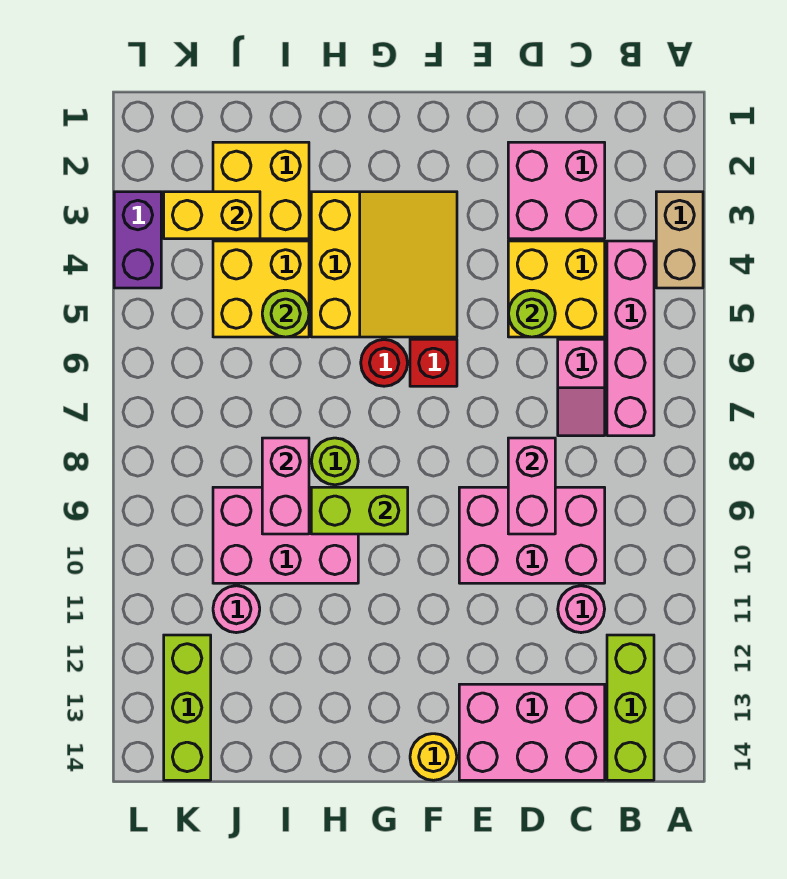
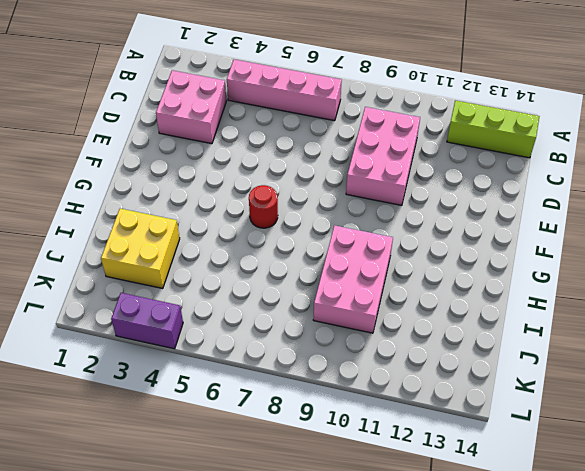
none -> tan 1x2 brick [656,192,703,288]
none -> yellow 2x2 brick [508,241,605,337]
none -> pink 1x2 slope [558,339,605,436]

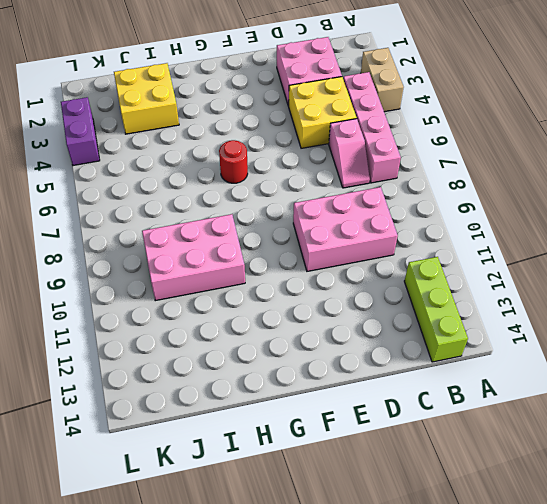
none -> pink 1x1 round brick [558,586,605,633]
none -> pink 2x3 brick [459,684,605,780]
none -> yellow 3x3 slope [311,192,457,337]

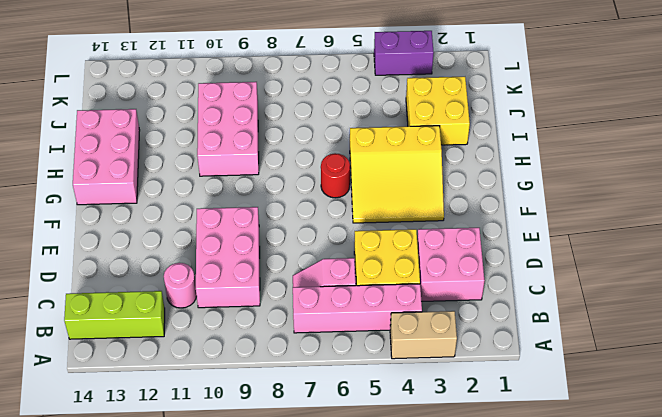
pink 2x3 brick [73,109,140,205] -> pink 2x3 brick moved to [459,684,605,780]
none -> red 1x1 brick [410,339,457,386]
none -> yellow 1x1 round brick [410,734,457,780]
none -> lime 1x1 round brick [311,438,358,485]

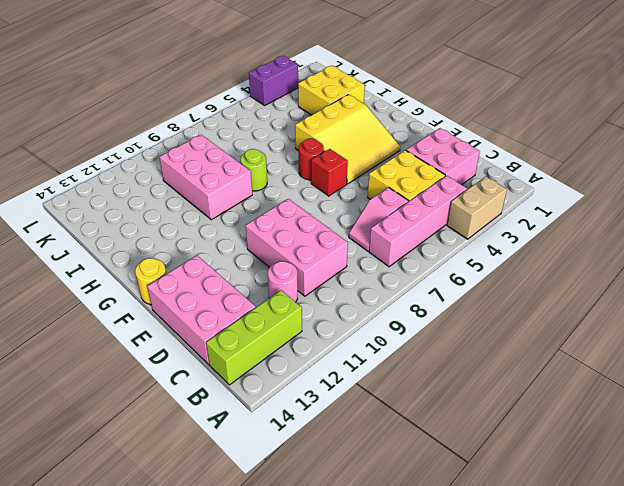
none -> yellow 2x2 brick [213,241,309,337]
none -> pink 1x1 round brick [213,586,260,633]
none -> lime 1x3 brick [164,635,211,780]

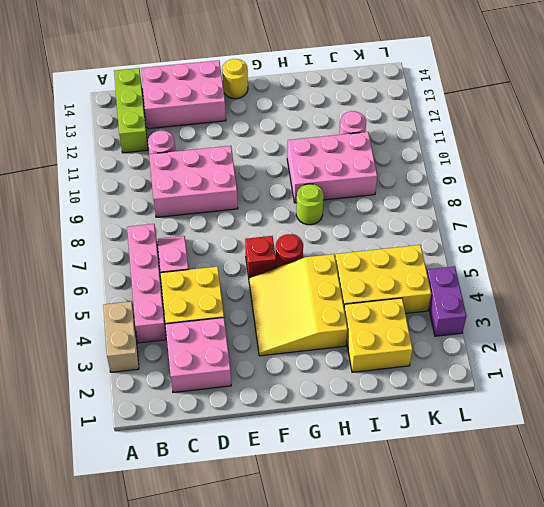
yellow 2x3 brick [335,245,431,314] -> yellow 2x2 brick [213,241,309,337]
none -> lime 1x3 brick [164,635,211,780]
none -> lime 1x1 round brick [509,290,555,337]
none -> pink 1x2 brick [508,438,555,534]

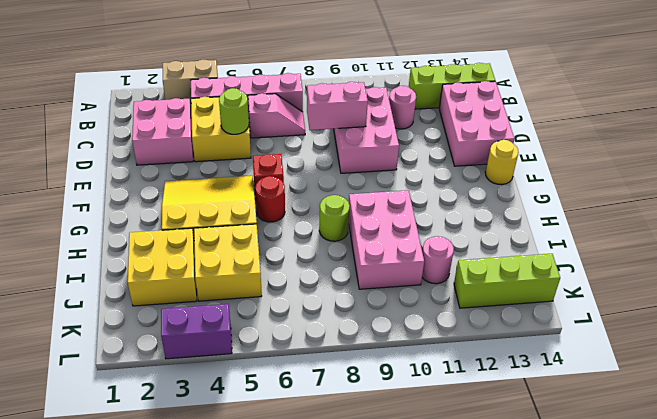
none -> lime 1x2 brick [311,487,408,534]
none -> lime 1x1 round brick [262,290,309,337]
none -> pink 1x2 brick [262,438,309,534]

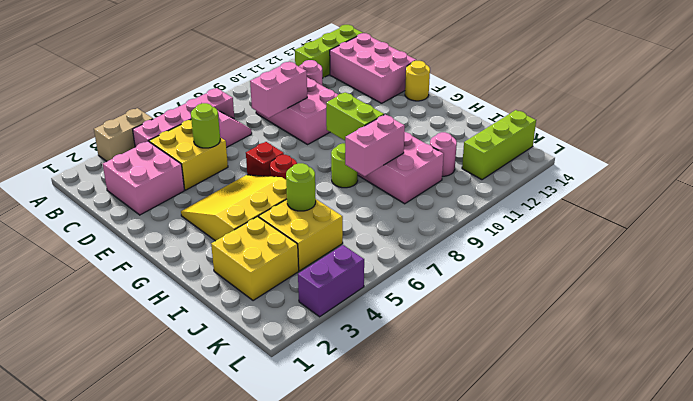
none -> yellow 1x2 brick [164,192,260,239]

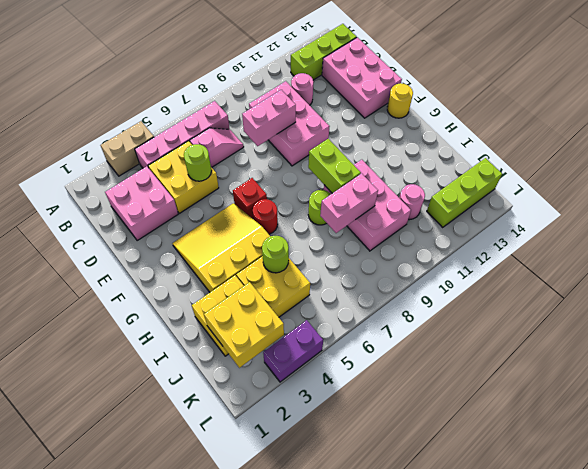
yellow 2x2 brick [204,282,284,368] -> yellow 1x2 brick [164,192,260,239]

